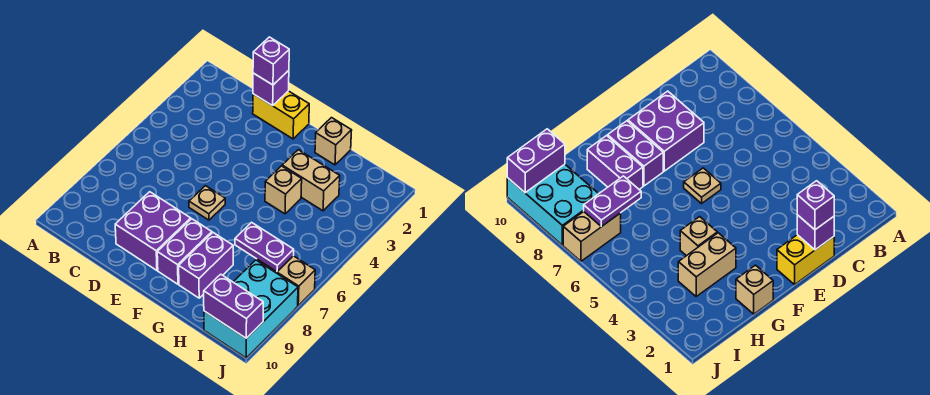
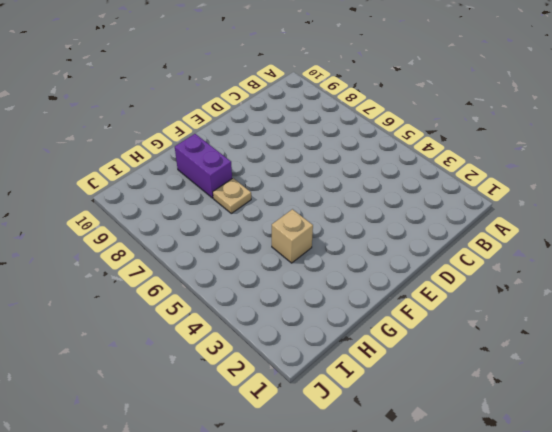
tan 1x1 plate [213,178,251,213] -> tan 1x1 plate moved to [189,186,225,220]
none -> yellow 1x2 brick [253,91,309,139]
none -> purple 2x2 brick [115,192,191,270]
none -> purple 1x2 brick [157,219,212,284]

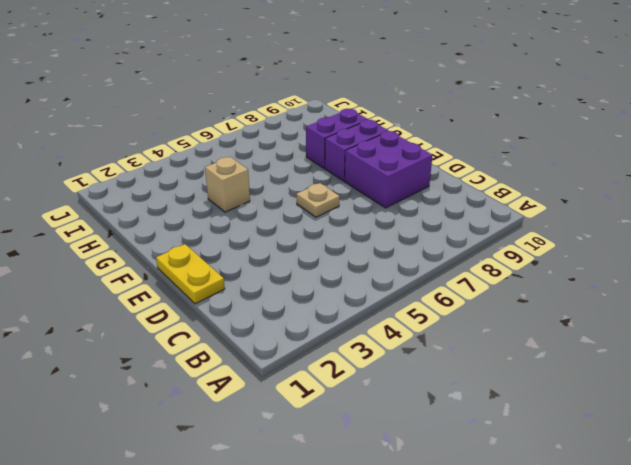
yellow 1x2 plate [156,244,225,304] -> yellow 1x2 brick [253,91,309,139]
none -> tan 1x1 brick [315,118,352,165]
none -> tan 1x2 brick [282,150,340,211]
none -> tan 1x2 brick [257,256,315,305]

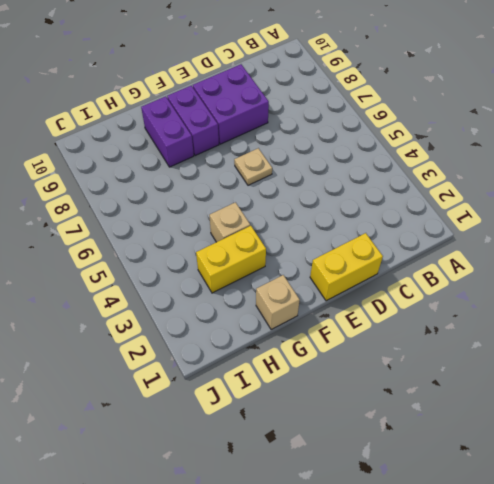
yellow 1x2 brick [196,226,266,293] -> tan 1x2 brick [282,150,340,211]
none -> tan 1x2 brick [257,256,315,305]
none -> cyan 2x3 brick [204,260,298,358]
none -> purple 1x1 brick [253,70,289,106]

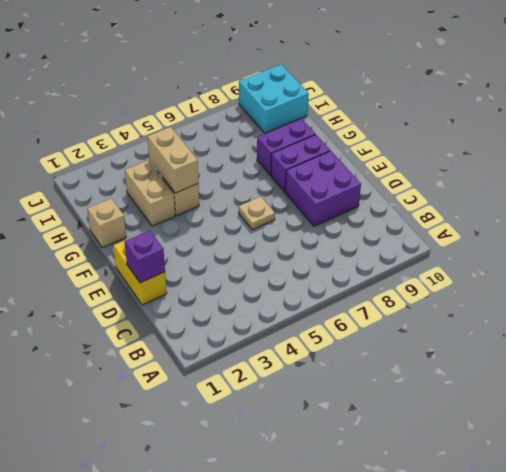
tan 1x2 brick [147,127,198,193] -> tan 1x2 brick moved to [257,256,315,305]
cyan 2x2 brick [239,64,309,133] -> cyan 2x3 brick [204,260,298,358]
none -> purple 1x2 plate [235,222,294,272]
none -> purple 1x2 brick [204,274,263,338]
none -> purple 1x1 brick [253,37,289,85]

